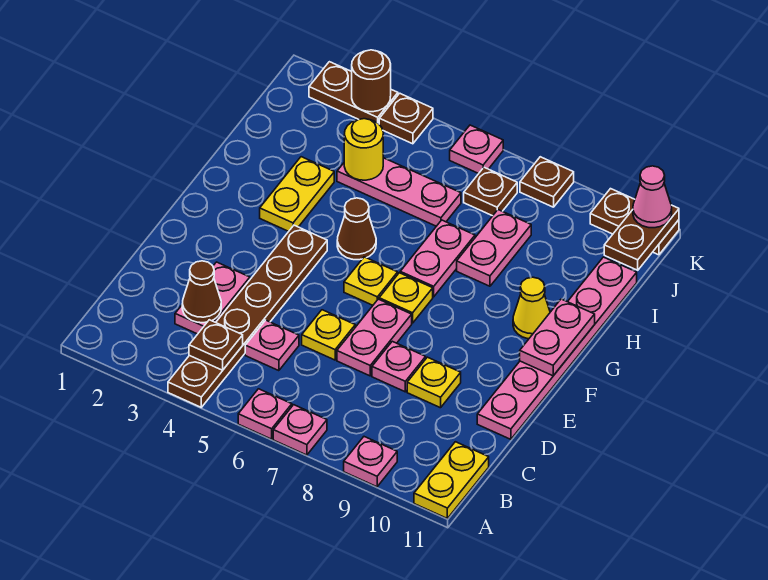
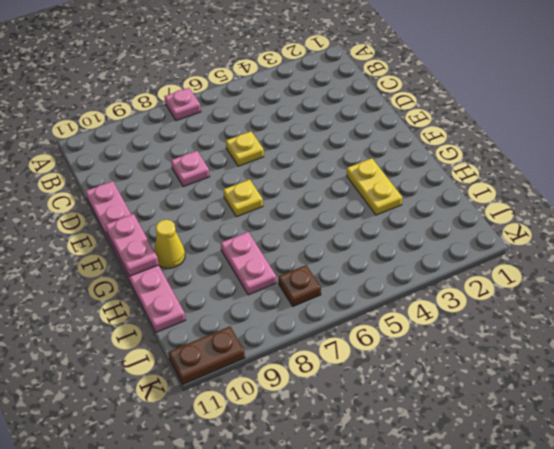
none -> brown 1x6 plate [168,225,327,407]
none -> pink 1x1 plate [238,389,292,439]
none -> pink 1x1 plate [344,437,397,487]
none -> yellow 1x2 plate [414,442,489,518]

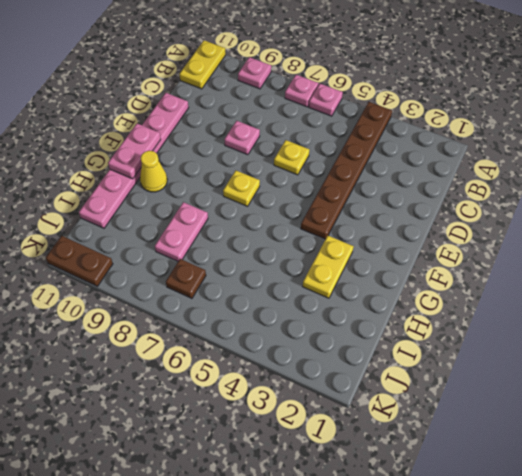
none -> pink 1x2 plate [175,262,250,334]
none -> pink 1x1 plate [245,320,299,371]
none -> pink 1x2 plate [337,299,412,376]
none -> yellow 1x1 plate [407,357,461,408]

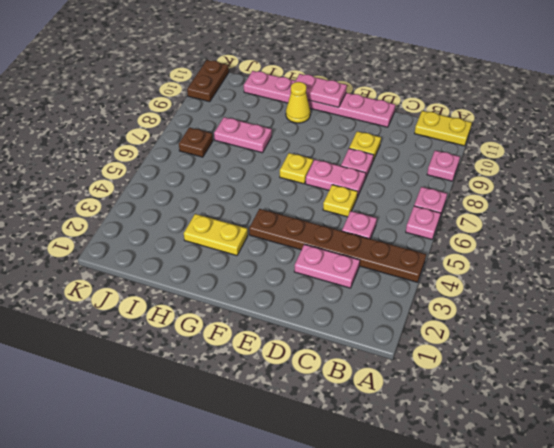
none -> yellow 1x1 plate [344,257,398,305]
none -> brown 1x1 cone [337,198,376,260]
none -> pink 1x2 plate [400,220,475,297]
none -> pink 1x3 plate [337,158,461,226]

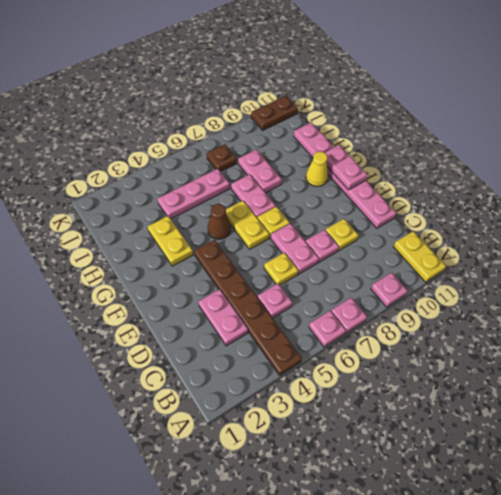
yellow 1x2 plate [226,201,269,249] -> yellow 1x1 plate [344,257,398,305]
none -> brown 1x2 plate [309,62,398,124]
none -> brown 1x1 plate [379,93,433,144]
none -> pink 1x1 plate [450,125,503,174]
none -> brown 1x1 plate [520,157,574,207]

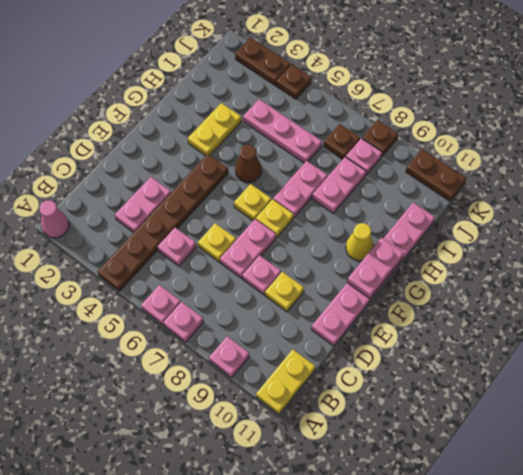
pink 1x1 cone [40,200,69,238] -> pink 1x1 cone moved to [633,166,672,228]
pink 1x1 plate [346,138,382,175] -> pink 1x1 plate moved to [450,125,503,174]
none -> brown 1x1 plate [189,320,243,370]
none -> brown 1x1 cone [182,261,221,323]
none -> yellow 1x1 round brick [344,119,383,180]
none -> brown 1x2 plate [604,205,679,270]

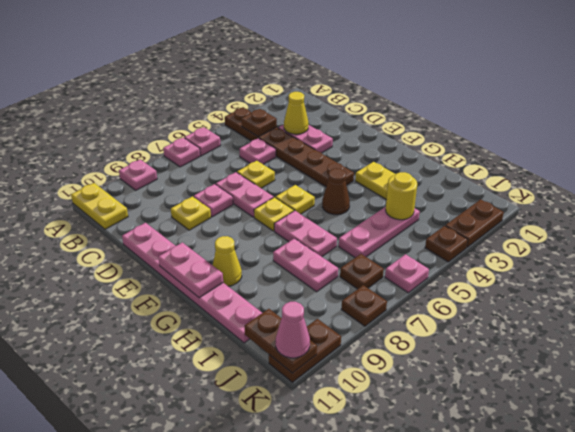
yellow 1x1 cone [284,92,309,134] -> brown 1x1 cone [182,261,221,323]
none -> brown 1x1 round brick [352,50,391,112]

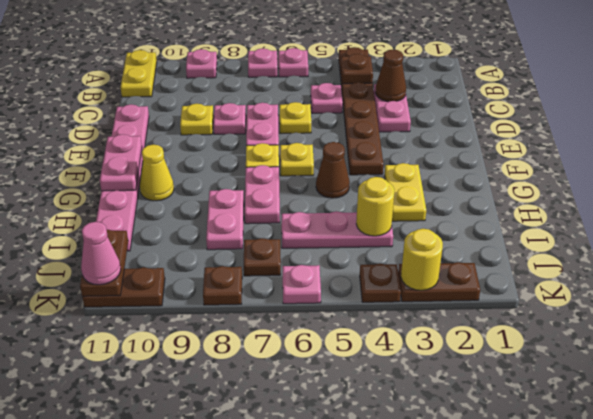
yellow 1x1 round brick [401,229,443,290] -> brown 1x1 round brick [352,50,391,112]

